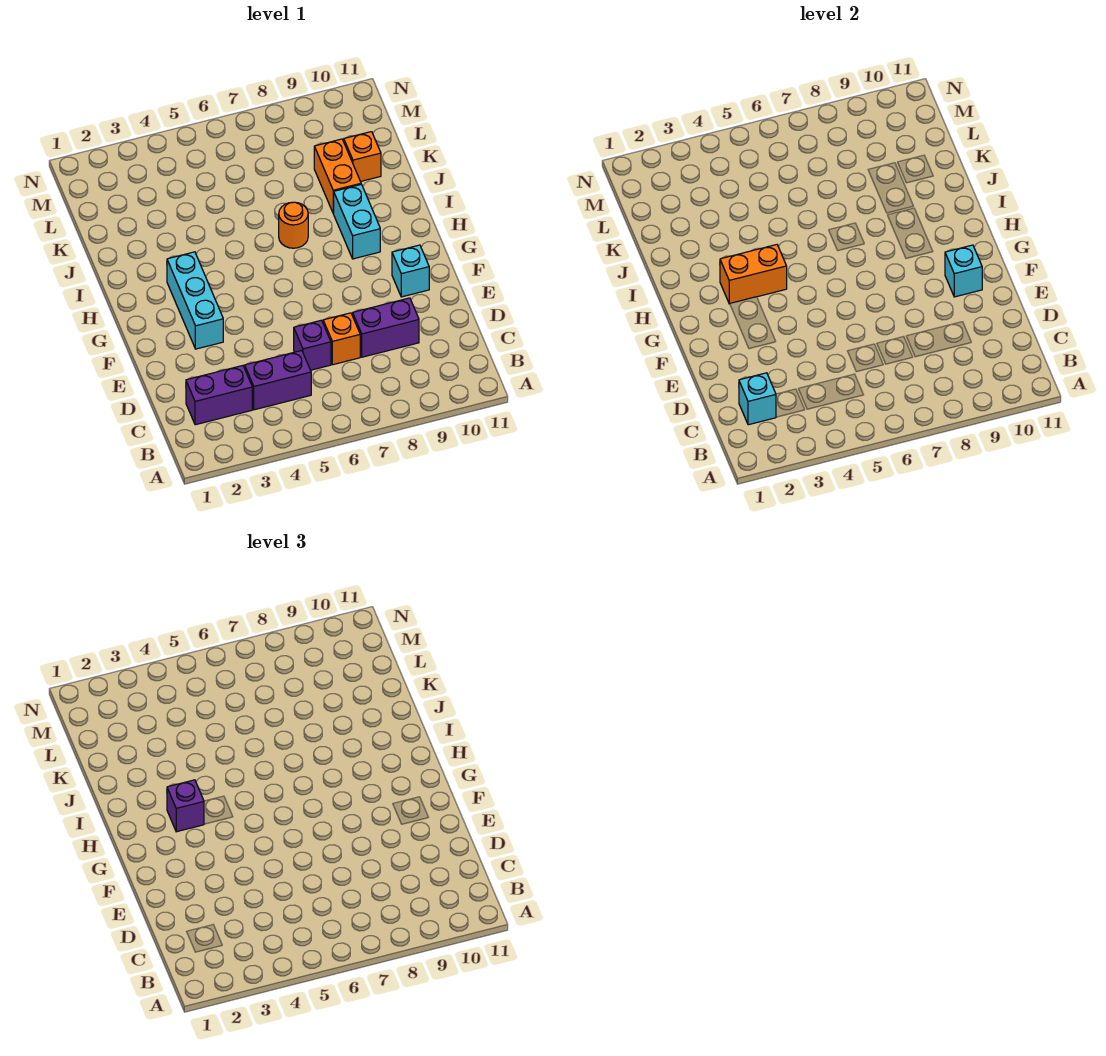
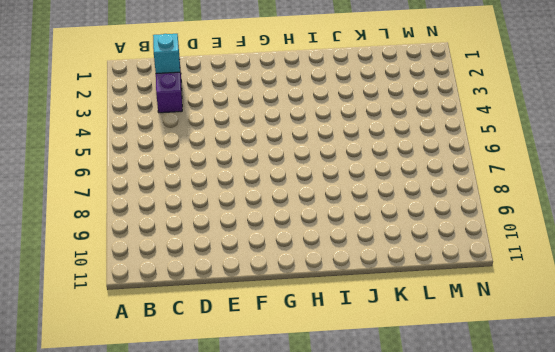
none -> purple 1x2 brick [244,351,311,410]
none -> purple 1x1 brick [294,320,331,370]
none -> orange 1x1 brick [323,313,360,365]

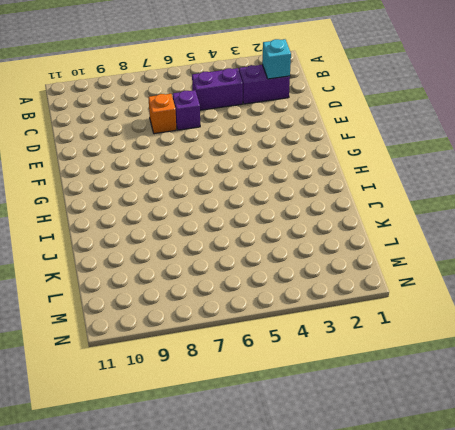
none -> purple 1x2 brick [353,298,419,357]
none -> cyan 1x3 brick [167,252,223,349]
none -> cyan 1x1 brick [392,245,429,297]

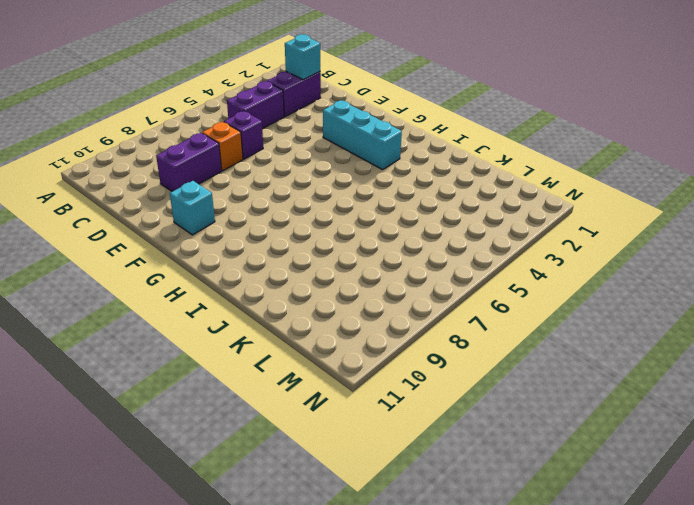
none -> cyan 1x2 brick [333,184,380,259]
none -> orange 1x1 round brick [279,202,308,248]
none -> orange 1x2 brick [314,139,361,213]

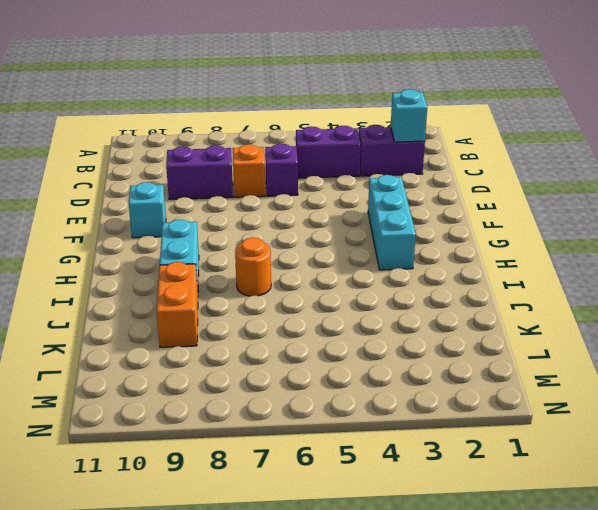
none -> orange 1x1 brick [344,132,381,182]
none -> cyan 1x1 brick [945,245,982,297]
none -> orange 1x2 brick [720,245,787,304]

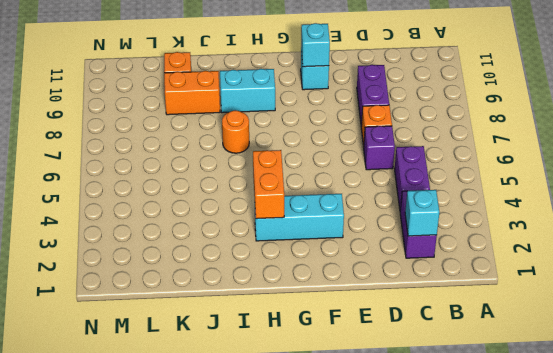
none -> purple 1x1 brick [167,780,204,832]

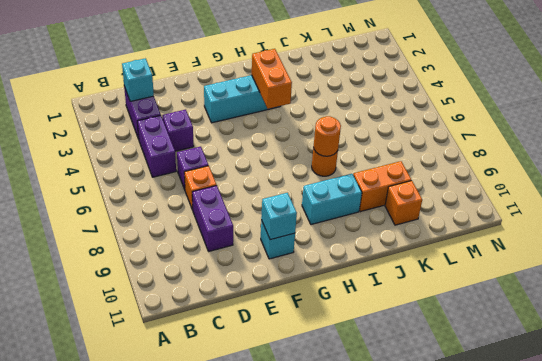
purple 1x1 brick [162,110,194,151] -> purple 1x1 brick moved to [167,780,204,832]
orange 1x1 round brick [314,116,341,156] -> none

